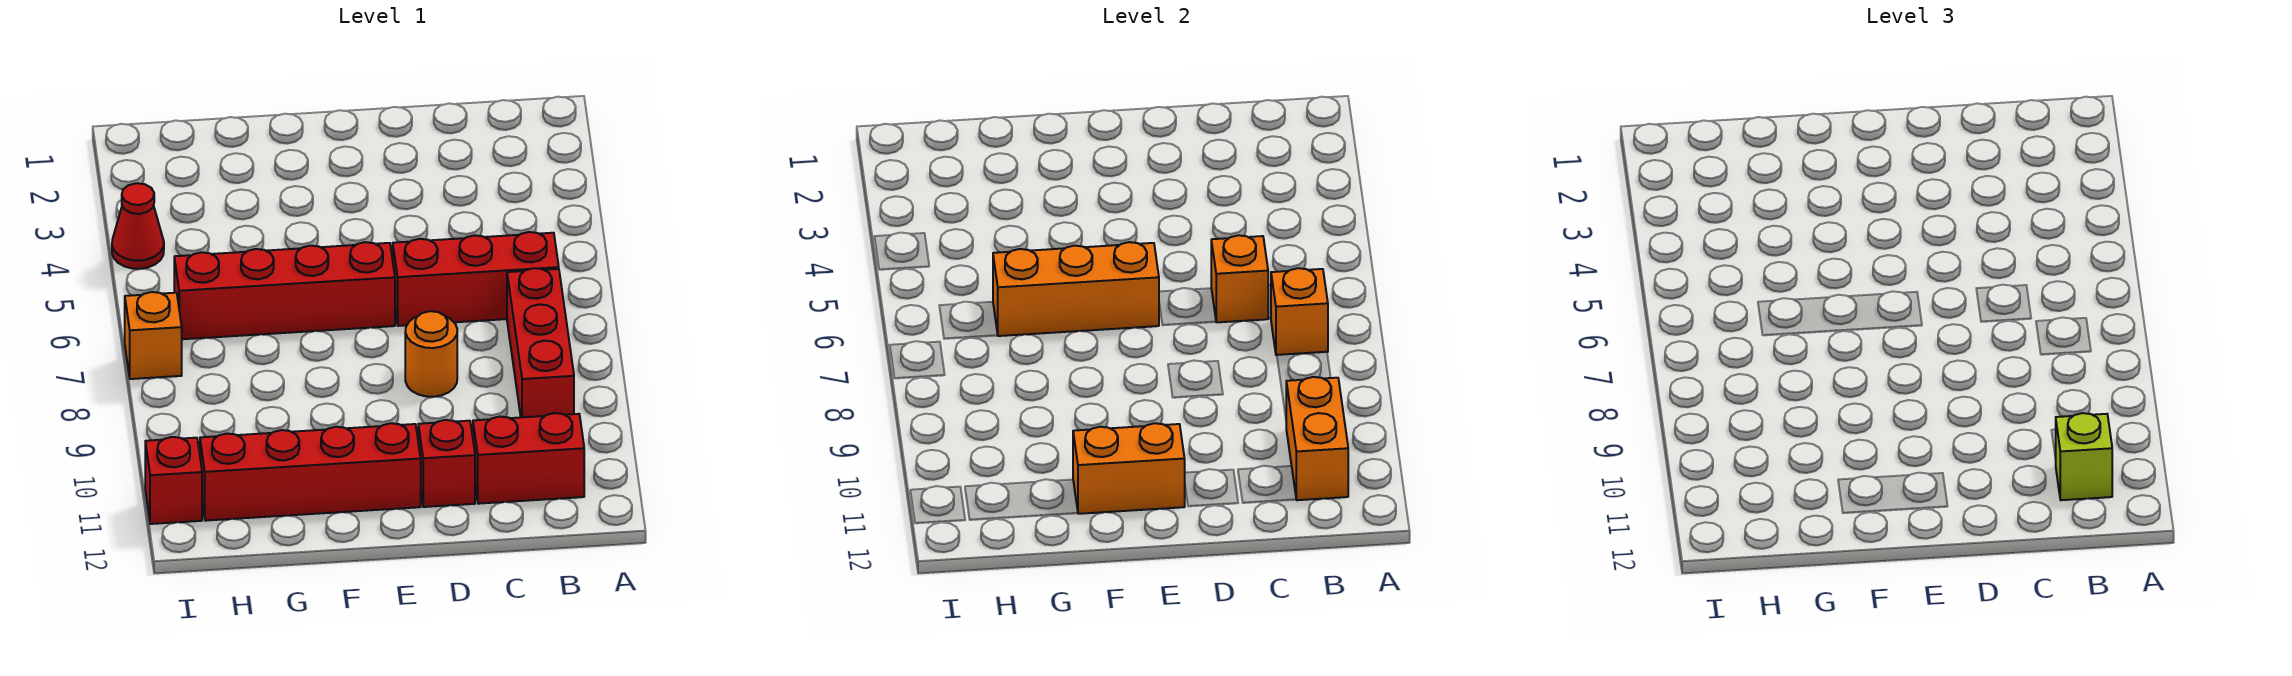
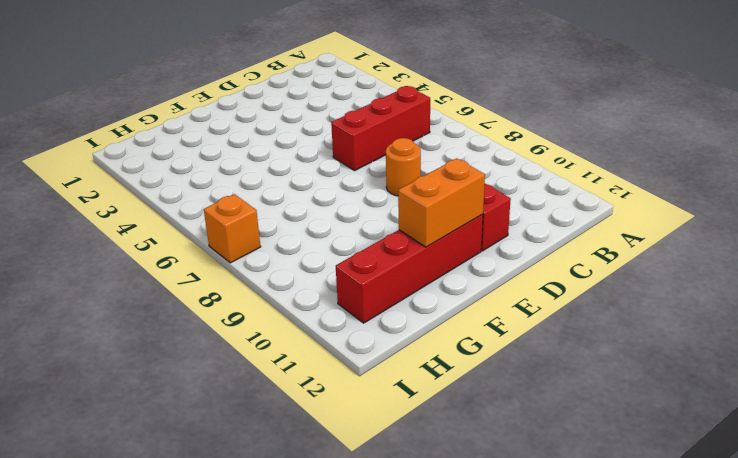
none -> red 1x3 brick [507,268,574,417]
none -> red 1x2 brick [473,413,584,504]
none -> red 1x4 brick [174,242,395,339]

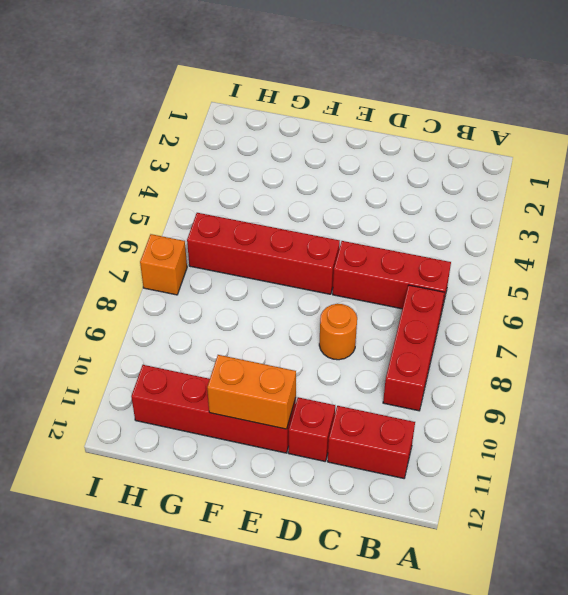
none -> red 1x1 cone [112,183,164,269]
none -> red 1x1 brick [145,437,202,524]
none -> orange 1x1 brick [1271,268,1328,355]

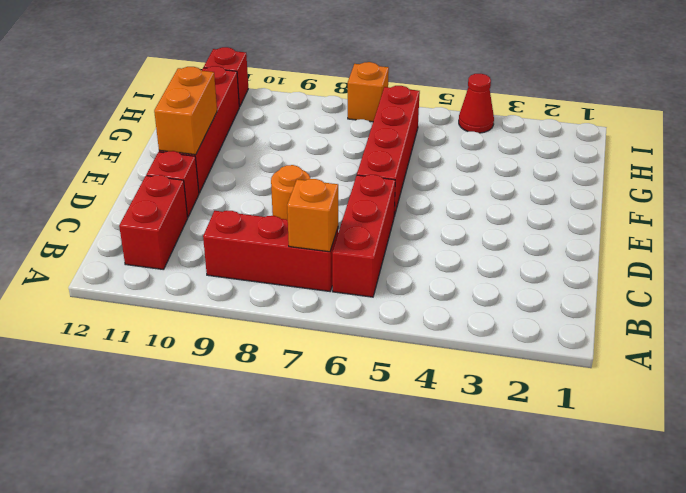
none -> orange 1x2 brick [1286,377,1348,500]
none -> orange 1x1 brick [1211,235,1269,322]
none -> orange 1x3 brick [993,242,1159,336]

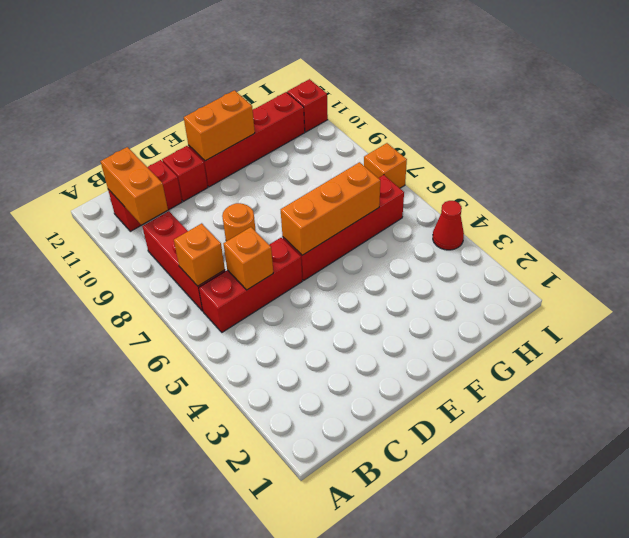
none -> lime 1x1 brick [2056,413,2112,500]

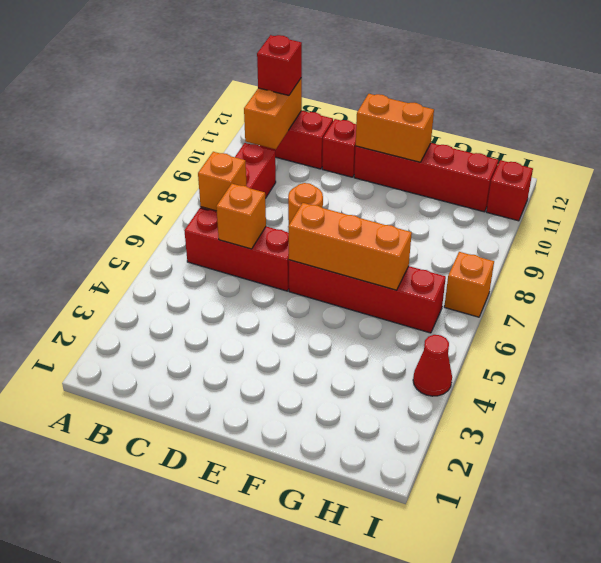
red 1x1 brick [257,35,302,95] -> lime 1x1 brick [2056,413,2112,500]

